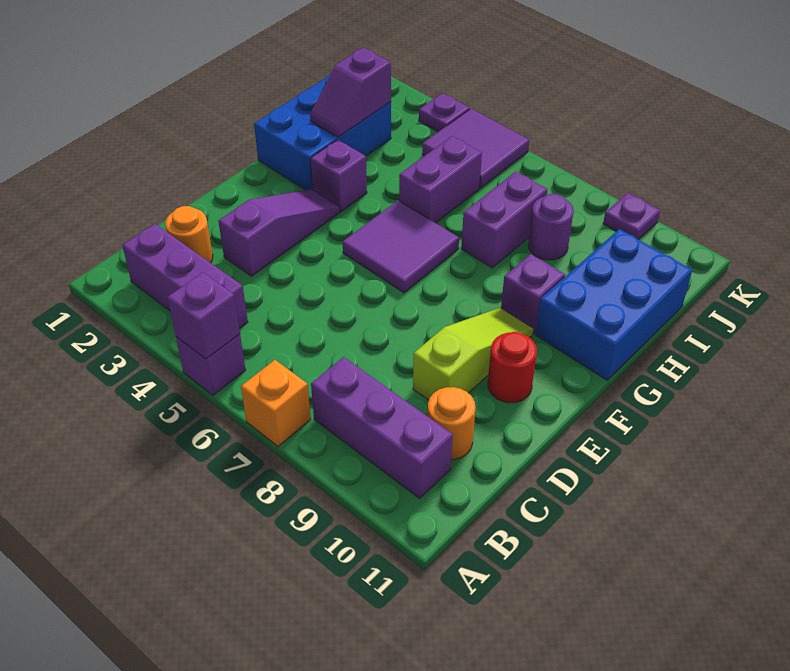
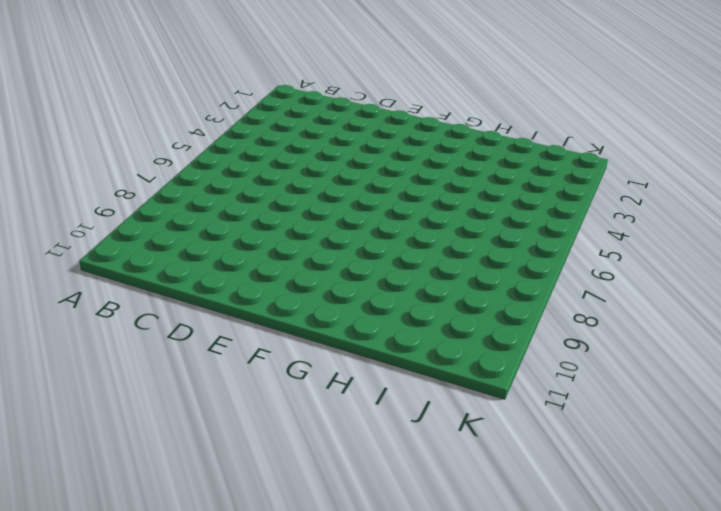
none -> purple 1x1 brick [176,334,246,395]
none -> orange 1x1 brick [241,360,311,446]
none -> purple 1x3 brick [122,224,248,329]

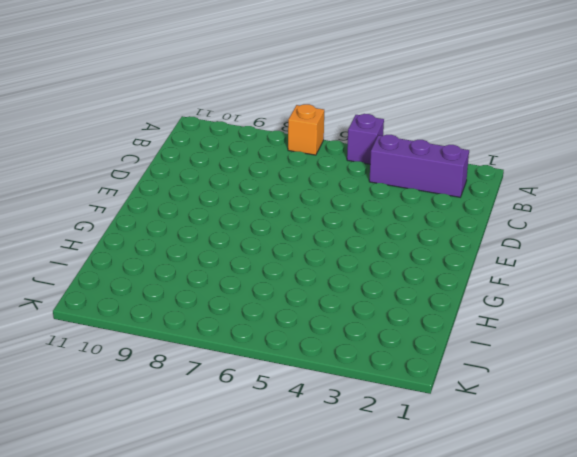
none -> purple 1x3 brick [311,357,453,498]
none -> orange 1x1 round brick [165,206,213,263]
none -> orange 1x1 round brick [427,387,476,460]

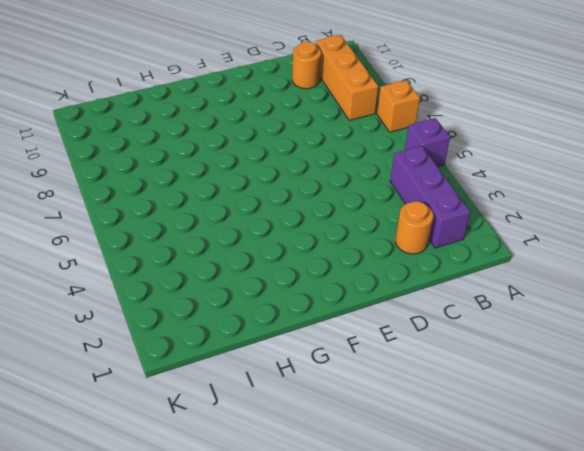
orange 1x3 brick [316,35,378,120] -> purple 1x3 brick [311,357,453,498]
none -> purple 1x3 slope [218,189,339,276]
none -> lime 1x3 slope [413,308,533,400]
none -> red 1x1 round brick [488,332,537,403]

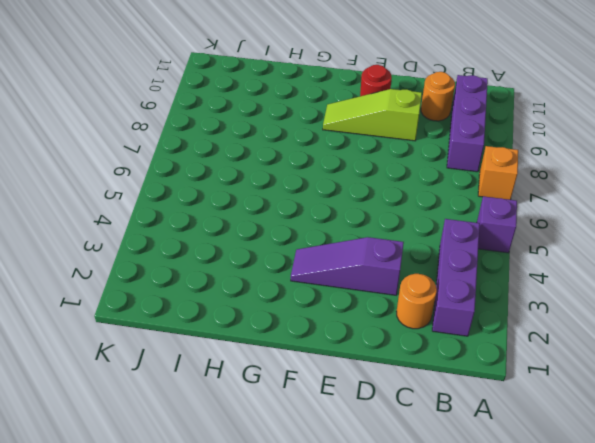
none -> purple 2x2 tile [343,201,459,293]
none -> blue 2x3 brick [254,75,391,190]
none -> purple 1x1 brick [311,140,367,212]

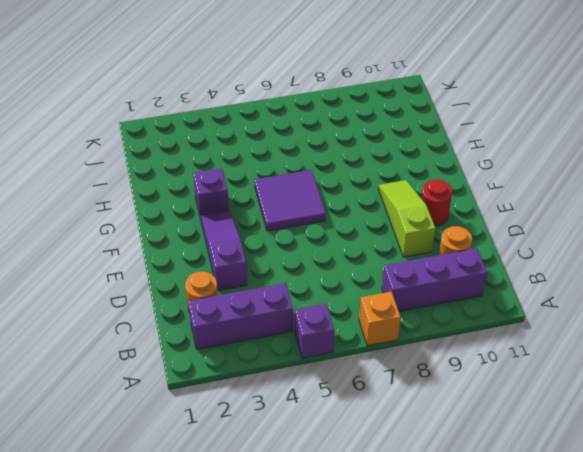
none -> blue 2x3 brick [254,75,391,190]
none -> purple 1x1 brick [501,254,565,334]
none -> blue 2x3 brick [536,229,692,380]

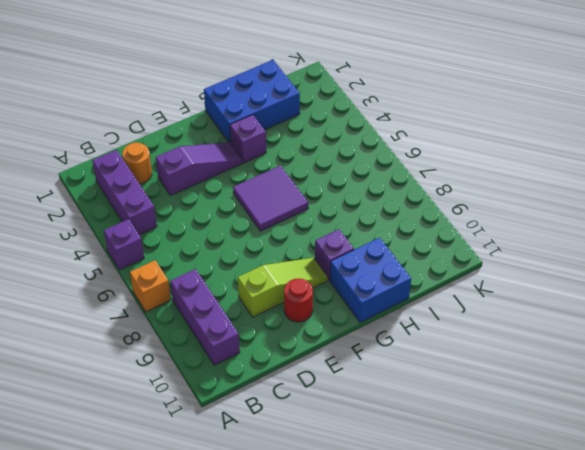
blue 2x2 brick [330,238,411,323] -> blue 2x3 brick [536,229,692,380]
none -> orange 1x1 round brick [427,387,476,460]
none -> purple 1x2 brick [399,136,482,223]
none -> purple 1x2 brick [461,172,547,268]

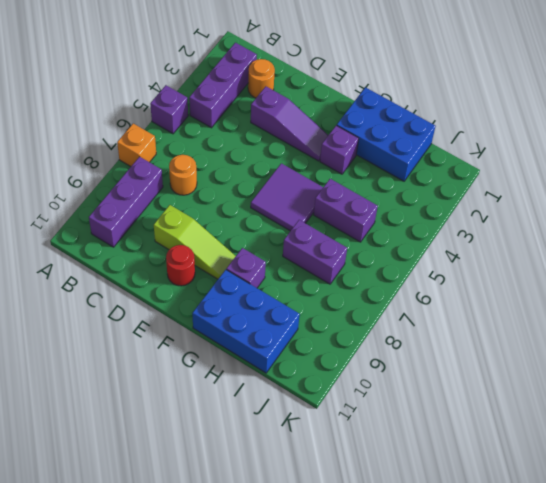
orange 1x1 round brick [169,155,197,195] -> orange 1x1 round brick moved to [427,387,476,460]
none -> purple 1x1 round brick [528,194,574,260]
none -> purple 2x2 tile [422,109,529,188]
none -> purple 1x1 plate [419,93,470,132]

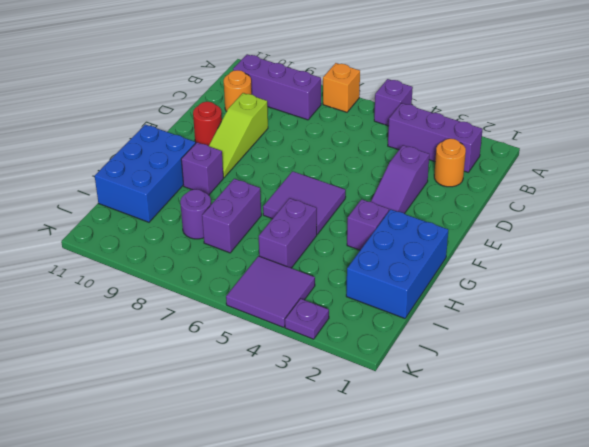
none -> purple 1x1 plate [603,193,660,239]
none -> purple 1x1 brick [167,272,240,359]
none -> purple 1x2 slope [310,48,391,137]

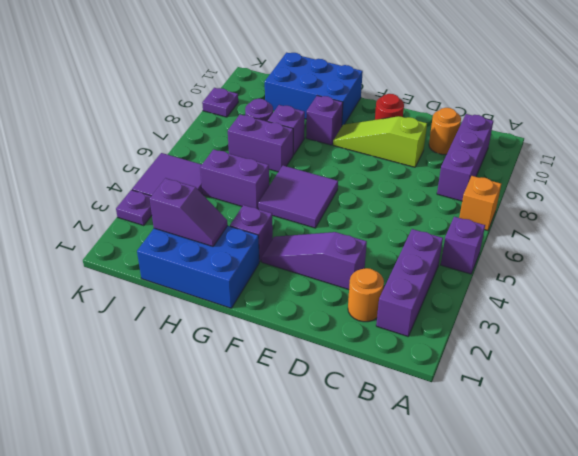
purple 1x1 brick [268,105,305,155] -> purple 1x1 brick moved to [167,272,240,359]

